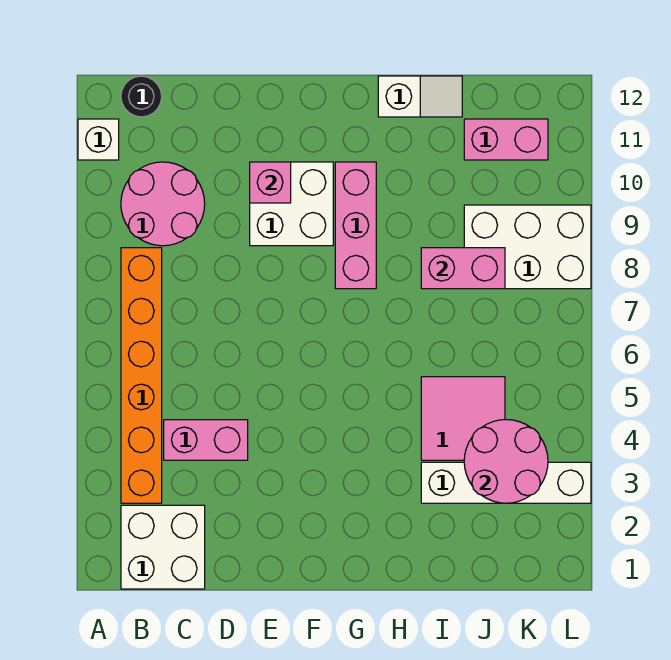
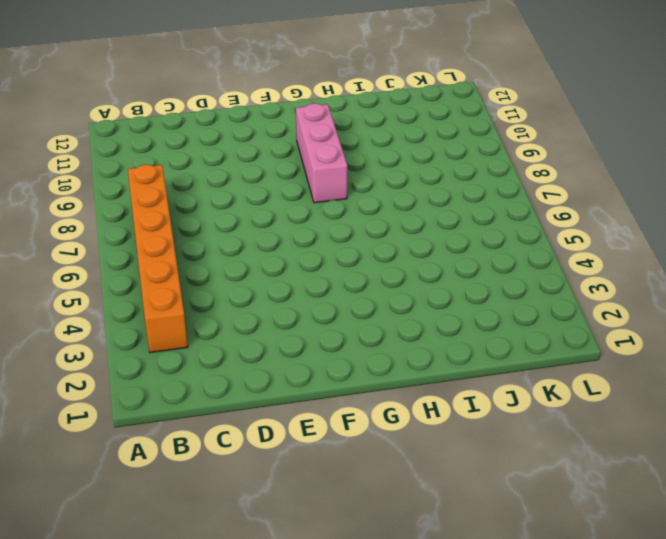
none -> white 1x1 brick [78,119,119,160]
none -> white 2x2 brick [121,505,205,589]
none -> pink 2x2 round brick [121,162,205,246]

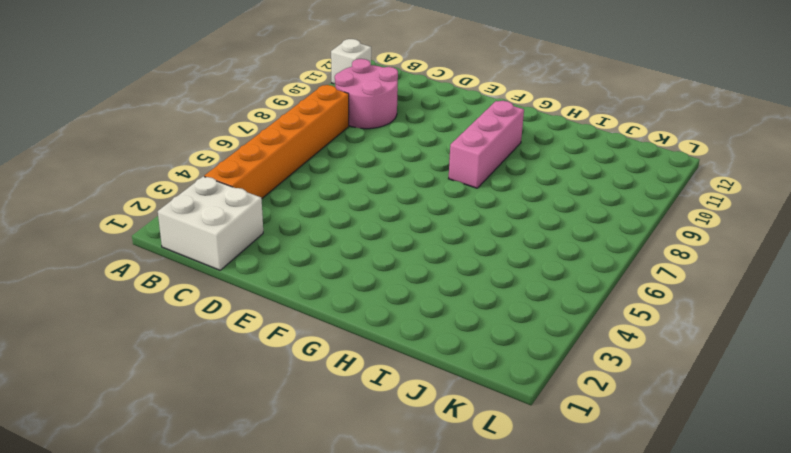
none -> black 1x1 round brick [121,76,162,117]
none -> pink 1x2 brick [164,420,248,460]
none -> white 2x2 brick [250,162,333,246]

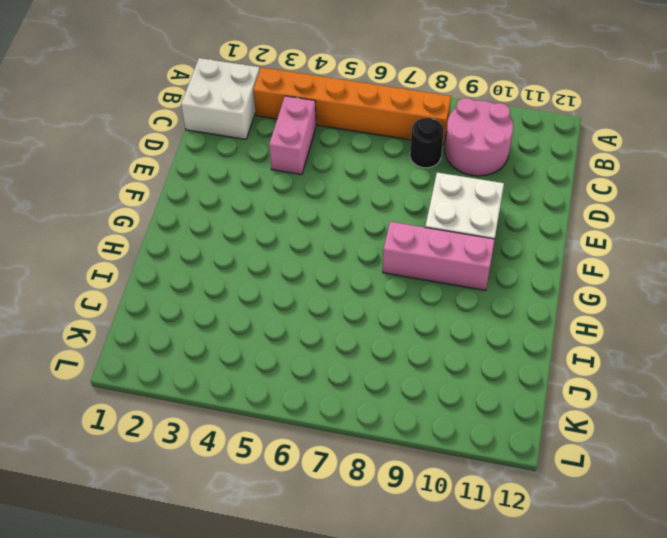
black 1x1 round brick [410,118,444,168] -> black 1x1 round brick moved to [121,76,162,117]
none -> white 1x1 brick [78,119,119,160]
none -> white 1x2 slope [378,76,462,117]
none -> white 1x4 brick [421,462,591,503]

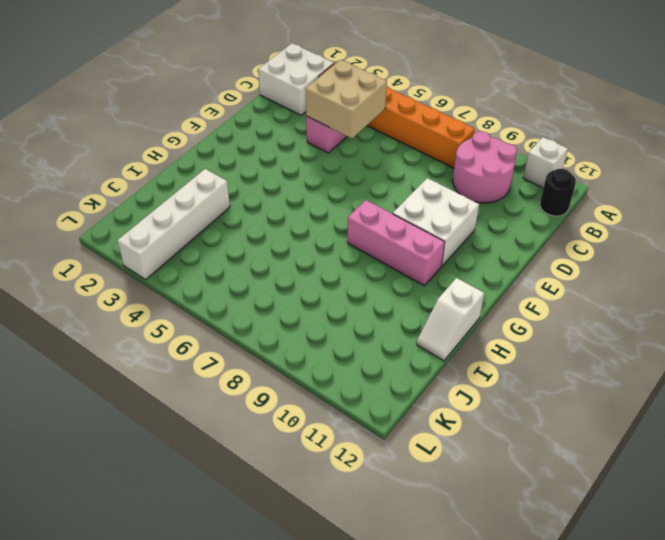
tan 2x2 brick [305,60,387,138] -> none
none -> pink 2x2 tile [421,377,505,460]
none -> white 2x3 brick [464,205,591,289]
none -> pink 1x2 brick [464,119,548,160]

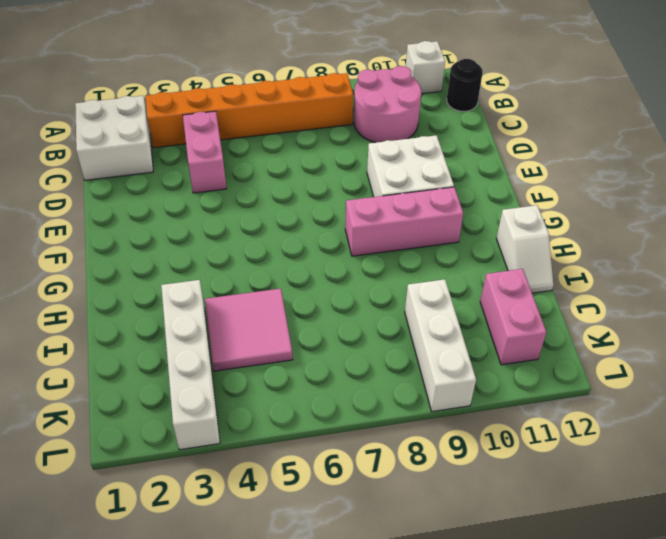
white 1x3 brick [405,279,476,412] -> white 2x3 brick [464,205,591,289]
none -> pink 1x1 brick [250,162,291,203]
none -> pink 1x2 brick [421,248,505,289]
none -> pink 2x2 round brick [464,420,548,503]

